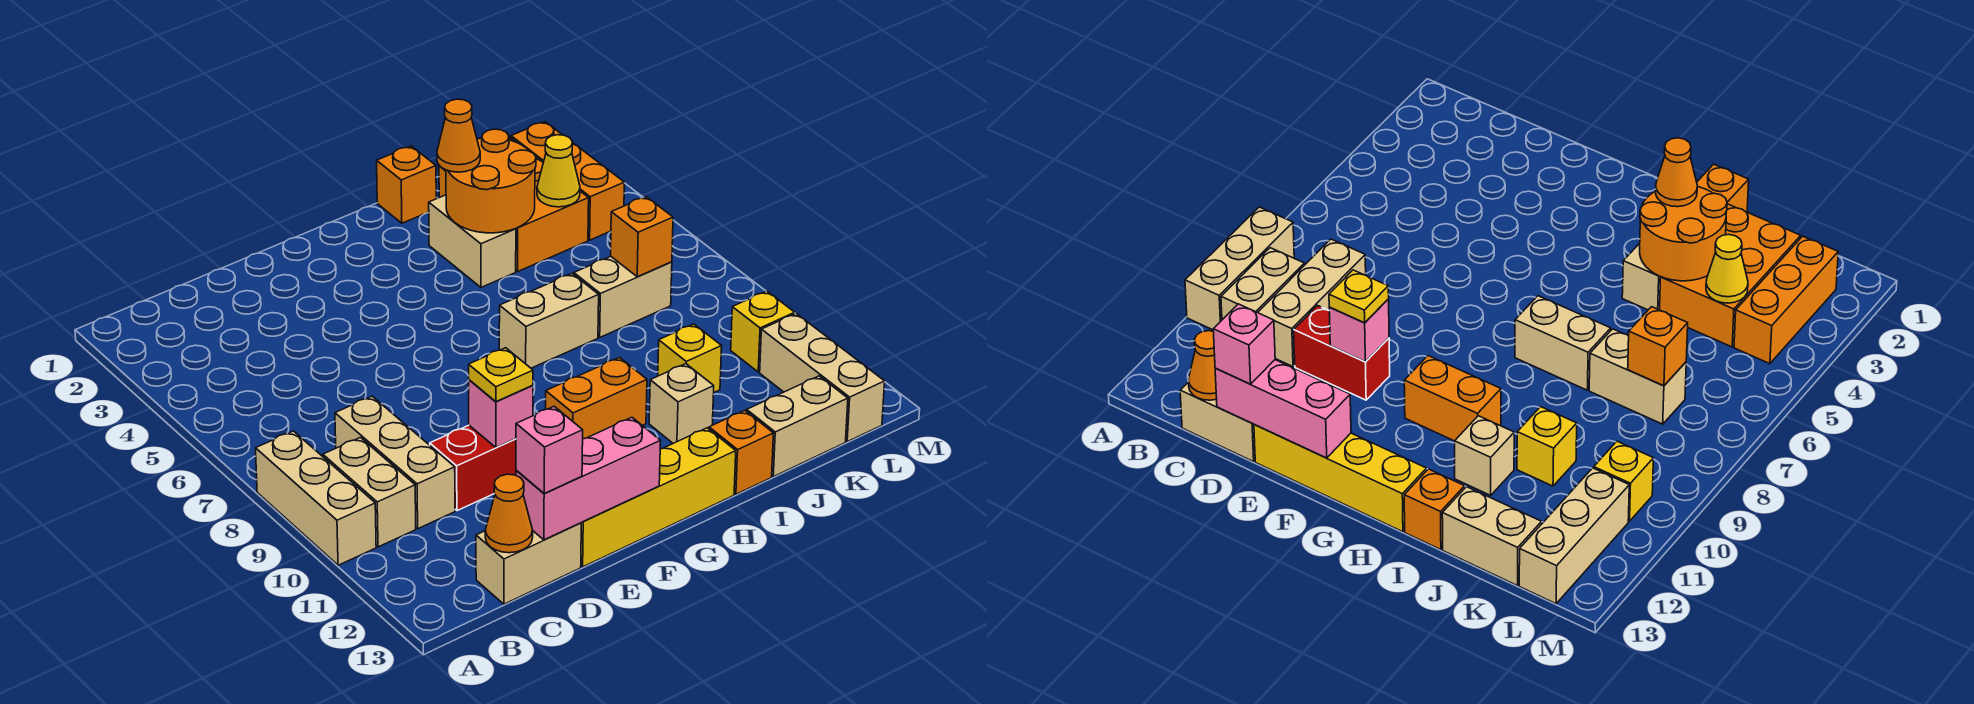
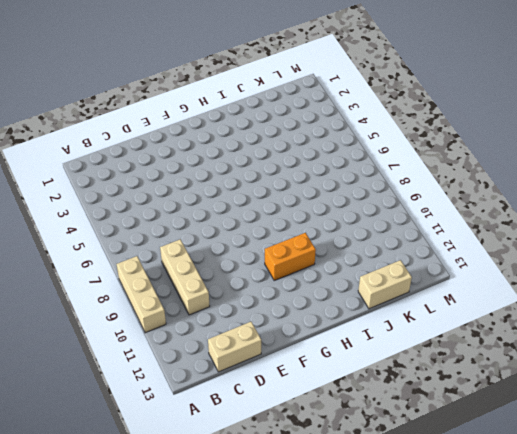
none -> tan 1x2 brick [323,438,416,547]
none -> red 1x2 brick [430,425,516,511]
none -> yellow 1x4 brick [581,428,736,567]

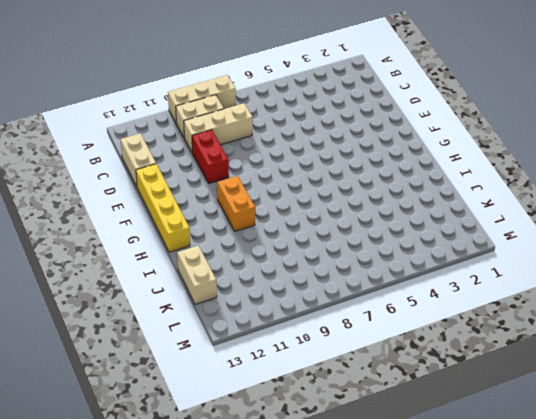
none -> tan 1x2 brick [499,274,599,368]
none -> orange 1x1 brick [377,146,436,223]
none -> tan 1x2 brick [429,195,516,287]

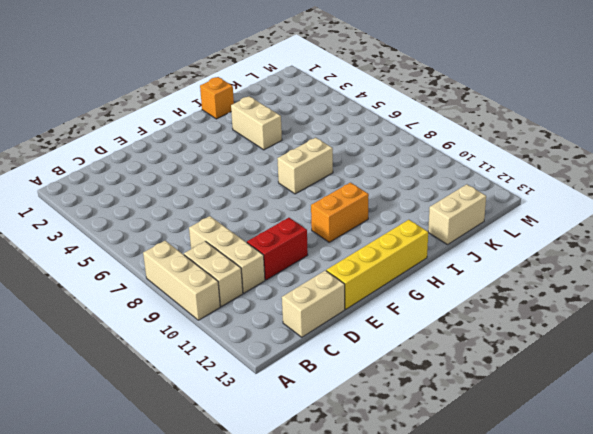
none -> tan 1x1 brick [649,364,714,443]
none -> orange 1x1 brick [709,410,774,494]
none -> orange 2x3 brick [439,136,589,271]

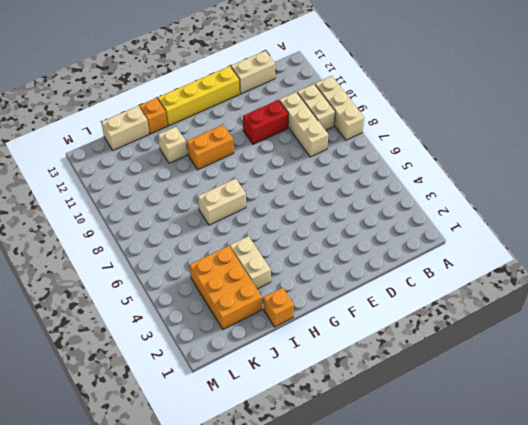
none -> tan 1x2 brick [574,257,672,337]
none -> yellow 1x1 brick [658,324,722,392]
none -> orange 1x3 brick [511,122,624,240]

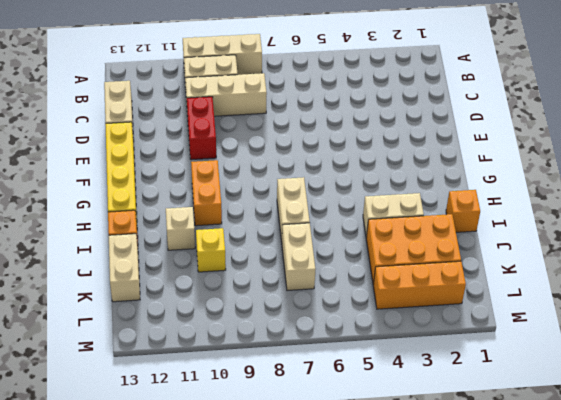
none -> yellow 1x1 brick [731,291,795,372]
none -> tan 1x3 brick [760,314,885,442]
none -> orange 1x1 cone [485,474,533,553]

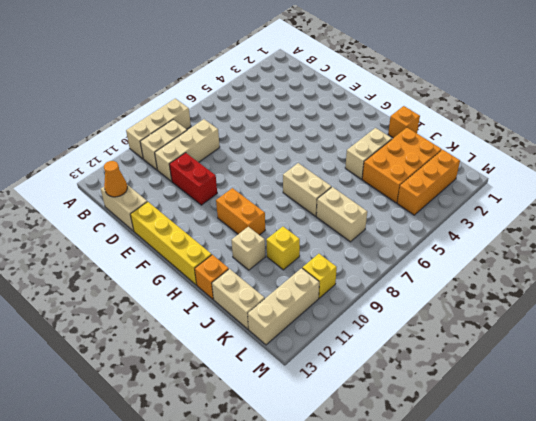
none -> pink 1x3 brick [516,417,661,540]
none -> pink 1x1 brick [469,380,533,447]
none -> orange 2x2 round brick [446,129,536,233]

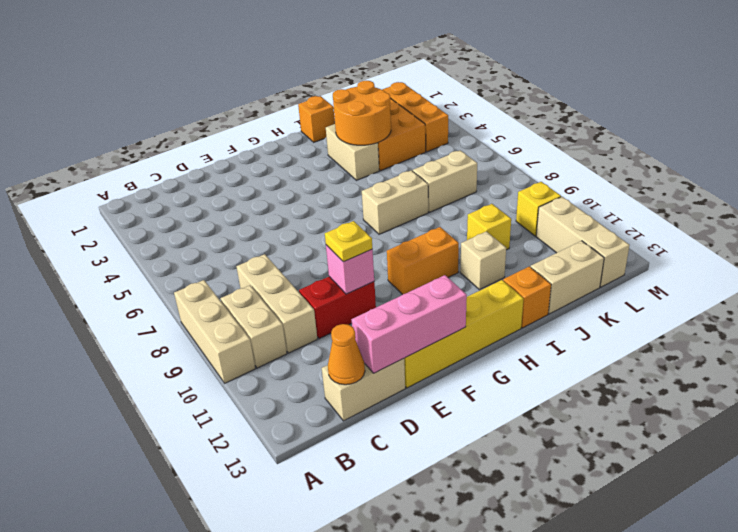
none -> yellow 1x1 cone [537,135,580,207]
none -> orange 1x1 brick [611,197,673,277]
none -> pink 1x1 brick [516,406,583,493]

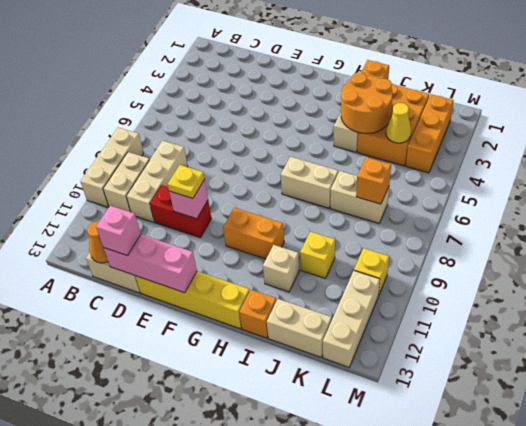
none -> orange 1x1 cone [437,99,480,172]

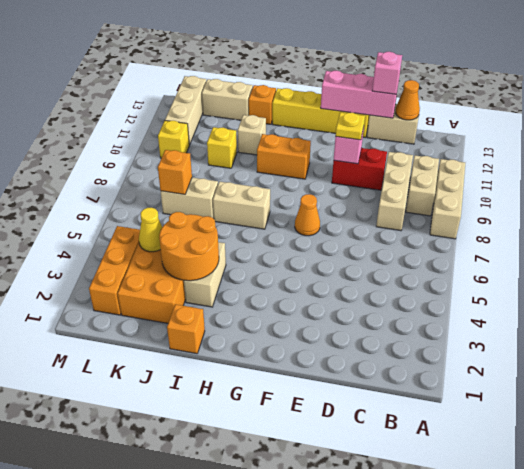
orange 1x1 cone [295,194,320,236] -> orange 1x1 cone moved to [437,99,480,172]

